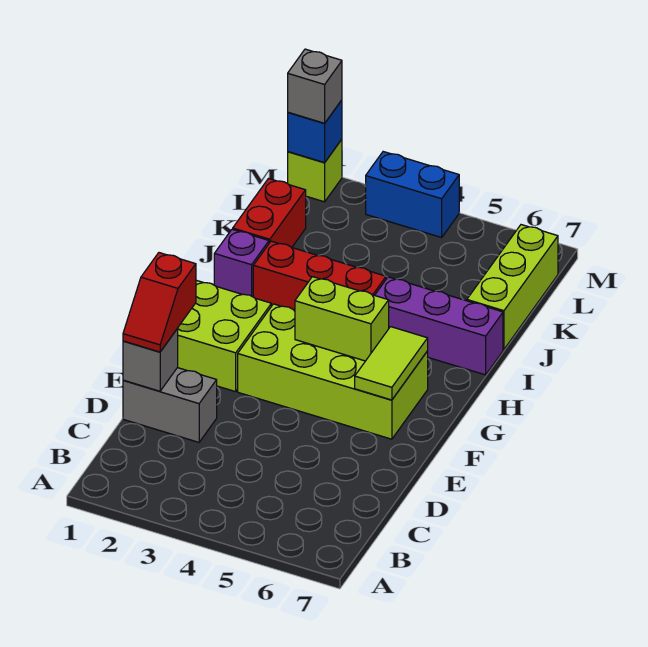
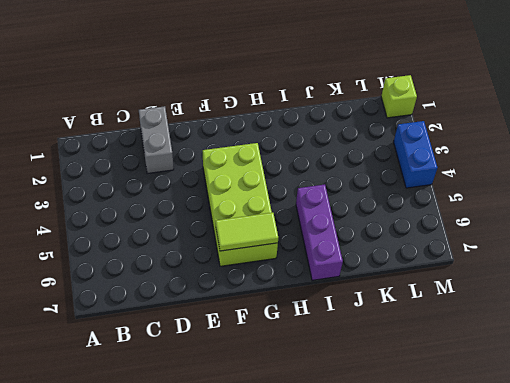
none -> lime 2x2 brick [177,280,271,392]
none -> purple 1x1 brick [214,229,269,297]
none -> red 1x3 brick [253,241,386,310]

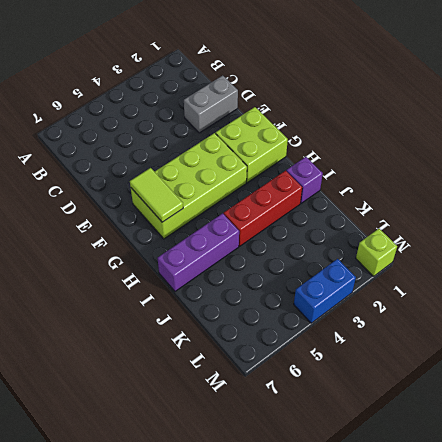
none -> red 1x2 brick [233,179,306,247]
none -> lime 1x3 brick [467,225,558,349]
none -> grey 1x1 brick [123,329,178,391]

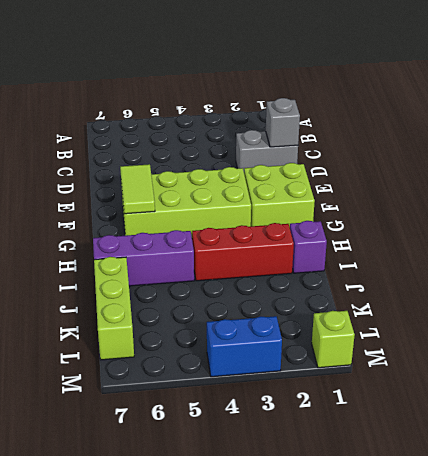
none -> red 1x2 brick [233,179,306,247]
none -> lime 1x2 brick [295,277,389,361]
none -> blue 1x1 brick [288,100,342,163]

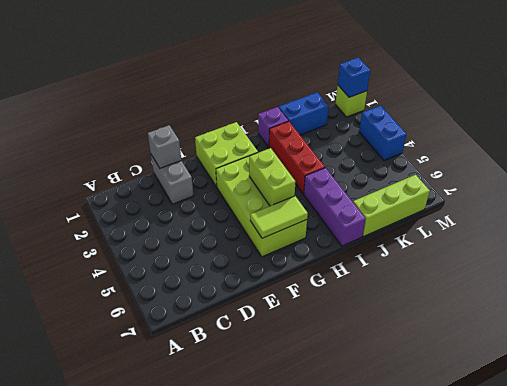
blue 1x2 brick [279,92,328,135] -> red 1x2 brick [233,179,306,247]
none -> red 1x2 slope [123,253,196,352]
none -> grey 1x1 brick [288,49,342,123]

